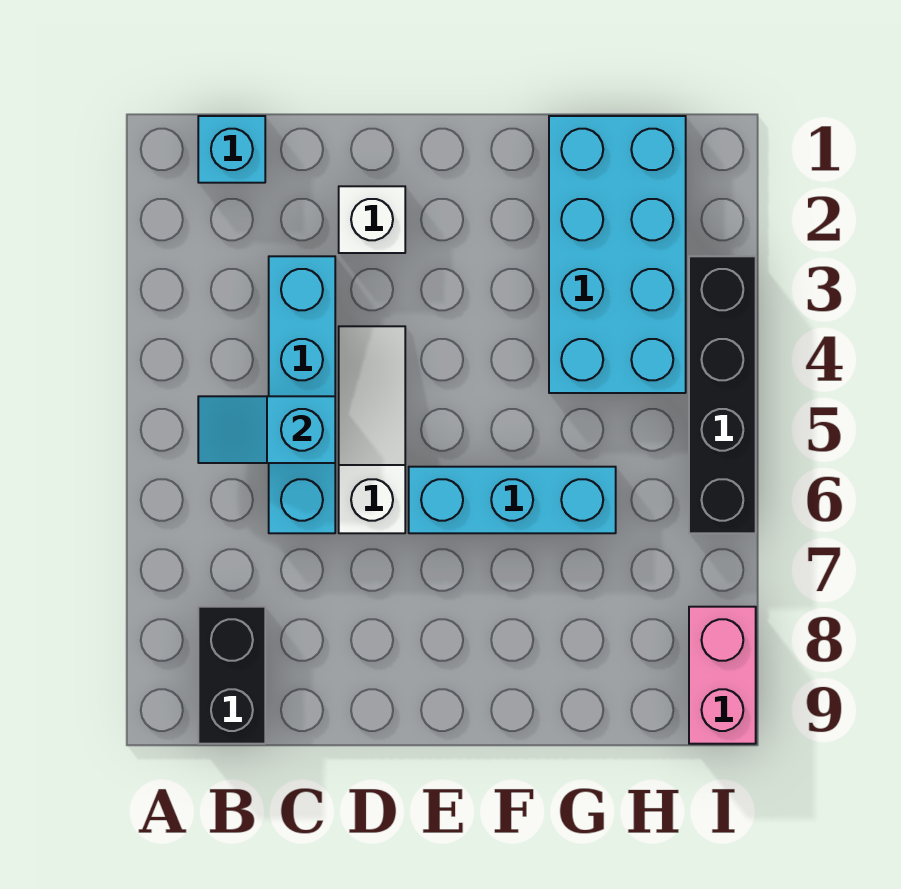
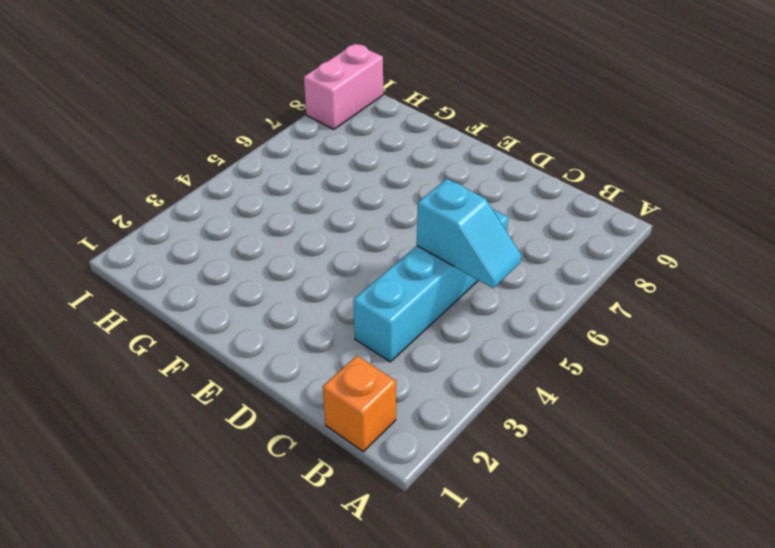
orange 1x1 brick [323,356,396,452] -> cyan 1x1 brick [198,116,265,183]
none -> black 1x2 brick [198,607,265,744]
none -> white 1x1 brick [339,186,405,253]

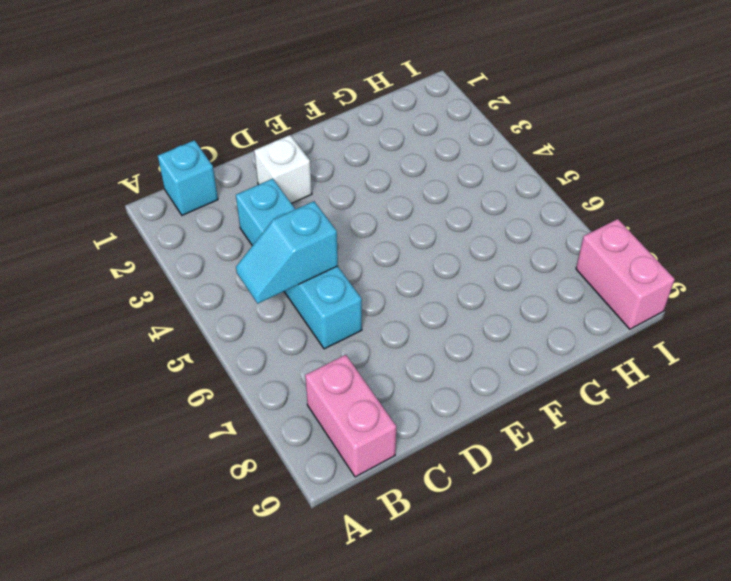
pink 1x2 brick [305,355,397,477] -> black 1x2 brick [198,607,265,744]
none -> white 1x3 slope [339,326,405,533]
none -> cyan 1x3 brick [409,467,616,533]

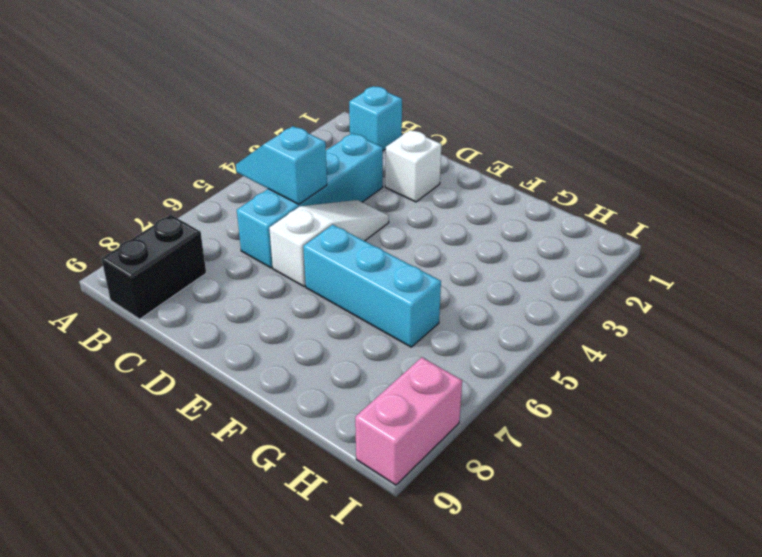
none -> cyan 2x4 brick [549,116,686,393]
none -> black 1x4 brick [689,256,756,533]

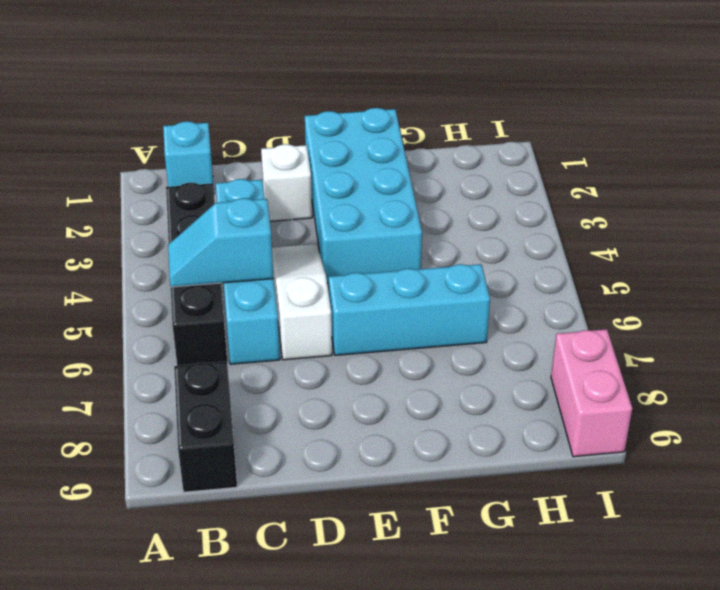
black 1x4 brick [166,183,228,366] -> black 1x4 brick moved to [689,256,756,533]
cyan 2x4 brick [305,108,422,283] -> cyan 2x4 brick moved to [549,116,686,393]

